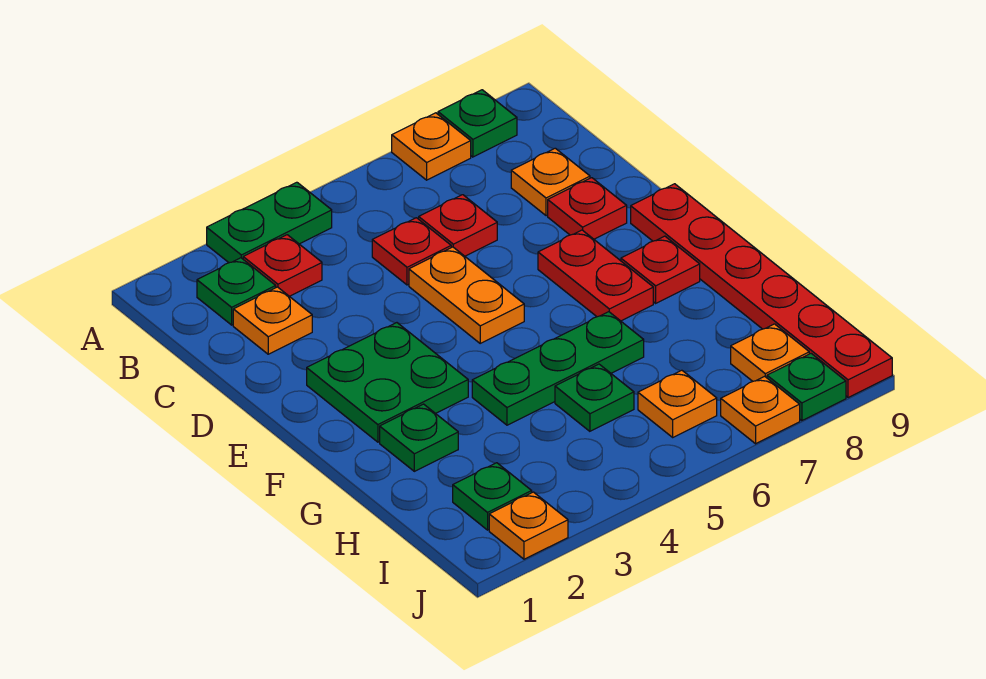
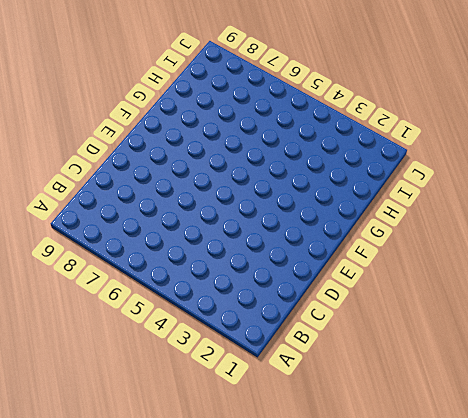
none -> green 1x2 plate [207,182,332,263]
none -> orange 1x1 plate [392,113,471,180]
none -> green 1x1 plate [438,90,517,157]

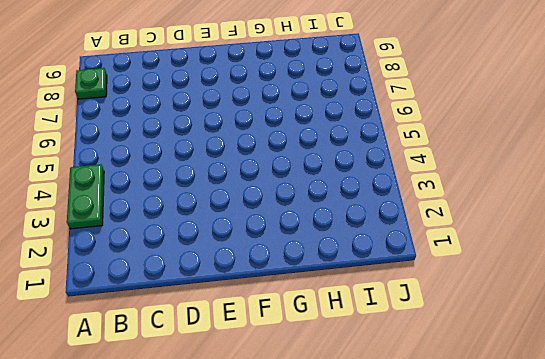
none -> orange 1x1 plate [392,113,471,180]
none -> green 1x1 plate [197,258,276,325]
none -> red 1x1 plate [243,235,322,296]

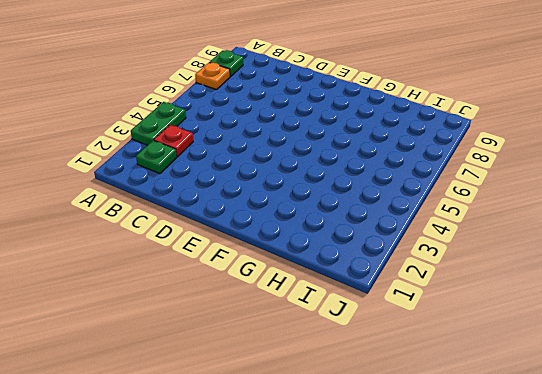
none -> orange 1x1 plate [233,287,312,354]
none -> red 1x1 plate [372,218,451,285]
none -> red 1x1 plate [419,195,497,256]

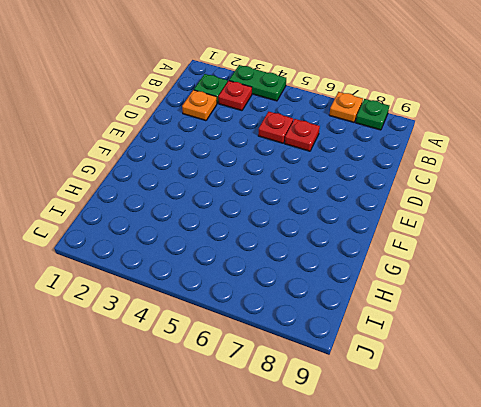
none -> orange 1x1 plate [511,148,590,216]
none -> orange 1x2 plate [409,247,524,343]
none -> red 1x1 plate [548,178,627,239]

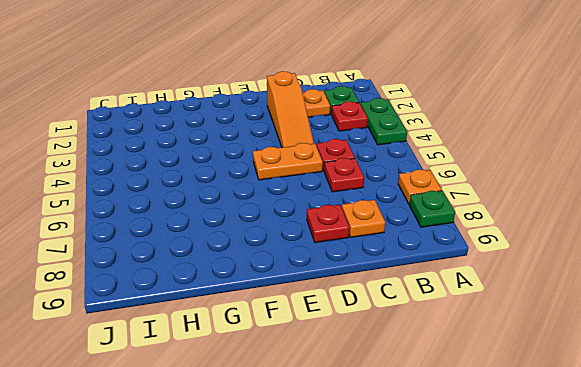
orange 1x3 slope [267,71,314,147] -> none
none -> green 2x2 plate [307,323,468,442]
none -> red 1x2 plate [538,230,653,321]
none -> red 1x6 plate [631,184,892,398]

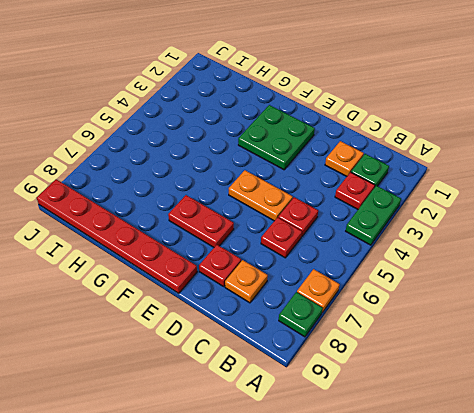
none -> red 1x1 plate [621,236,700,303]
none -> green 1x1 plate [380,404,458,471]
none -> green 1x3 plate [472,312,644,425]

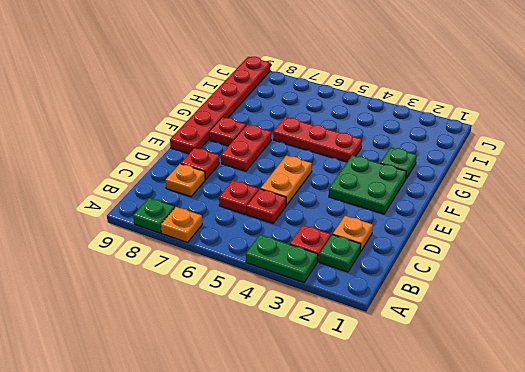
red 1x3 plate [273,117,362,162] -> green 1x3 plate [472,312,644,425]
none -> green 1x1 plate [555,364,634,431]
none -> green 1x1 plate [453,463,532,530]
none -> orange 1x1 plate [638,370,717,437]

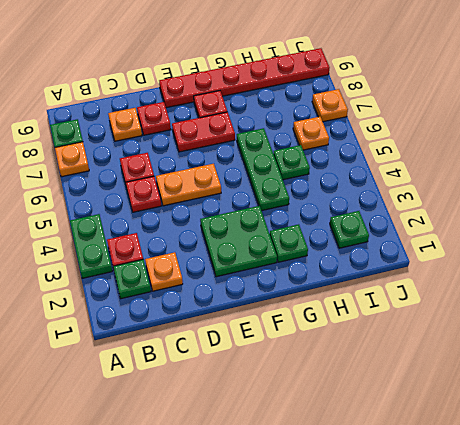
none -> orange 1x1 plate [731,324,809,381]
none -> orange 1x1 plate [489,492,568,559]
none -> green 1x1 plate [767,354,846,421]

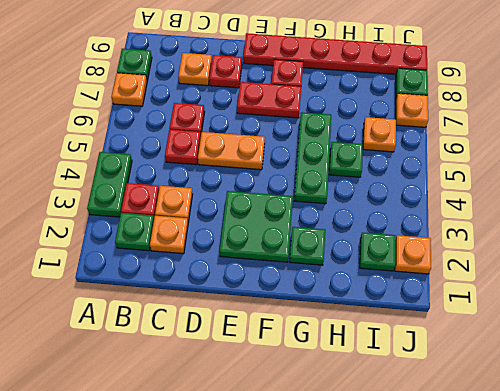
orange 1x1 plate [155,186,193,222] -> orange 1x1 plate moved to [731,324,809,381]

